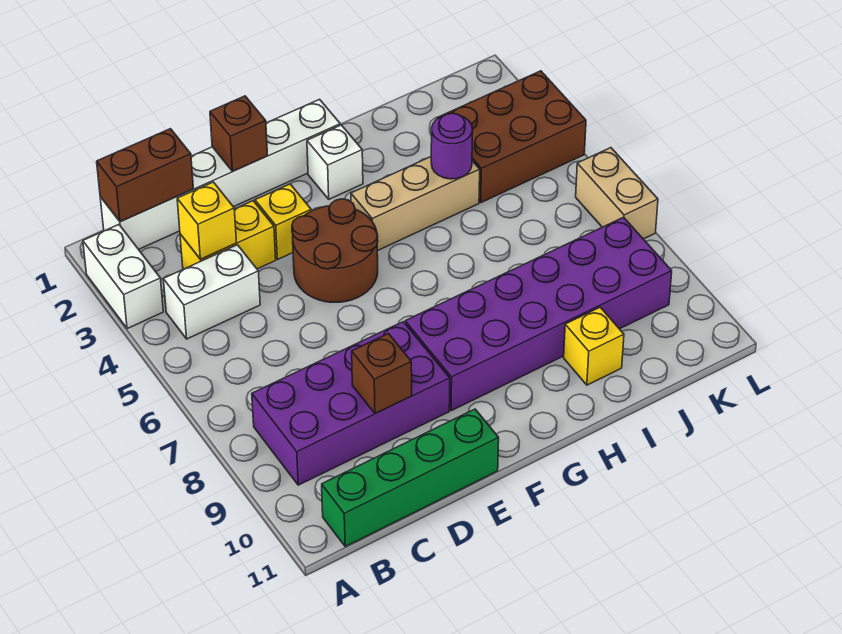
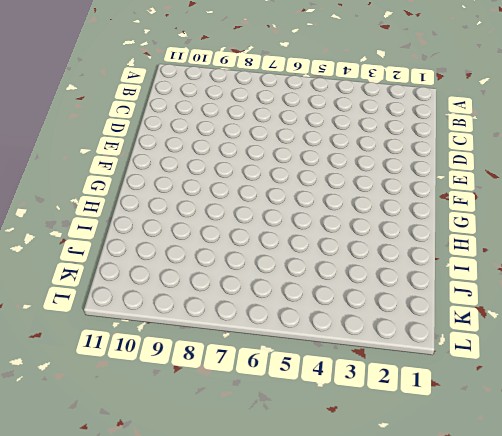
none -> white 1x2 brick [83,225,163,329]
none -> white 1x6 brick [100,99,340,249]
none -> white 1x2 brick [163,245,260,339]

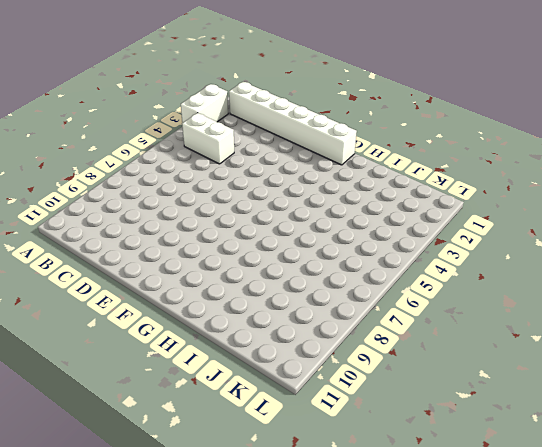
none -> purple 2x4 brick [252,322,450,485]
none -> green 1x4 brick [322,409,499,546]
none -> yellow 1x2 brick [180,201,276,269]

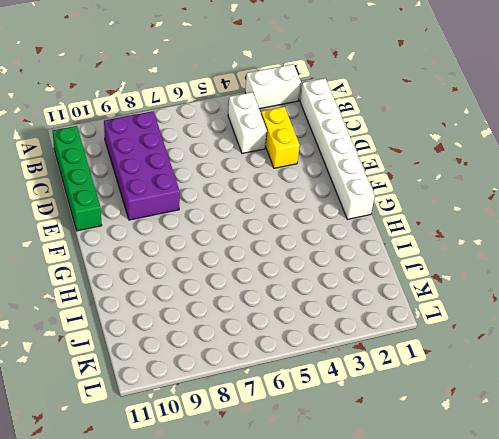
none -> yellow 1x1 brick [255,184,311,260]
none -> brown 2x2 round brick [292,199,378,302]
none -> purple 2x6 brick [405,217,672,411]

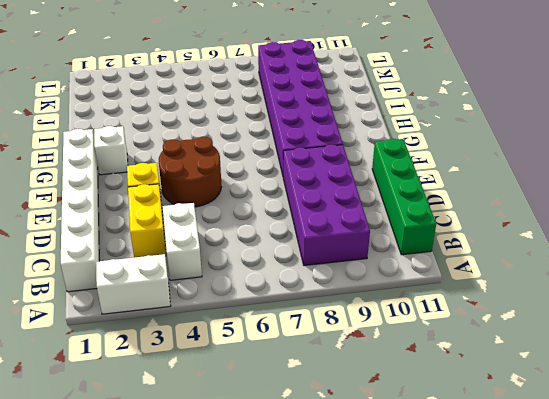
none -> tan 1x3 brick [351,157,480,251]
none -> yellow 1x1 brick [564,307,624,385]
none -> brown 2x3 brick [437,71,586,203]

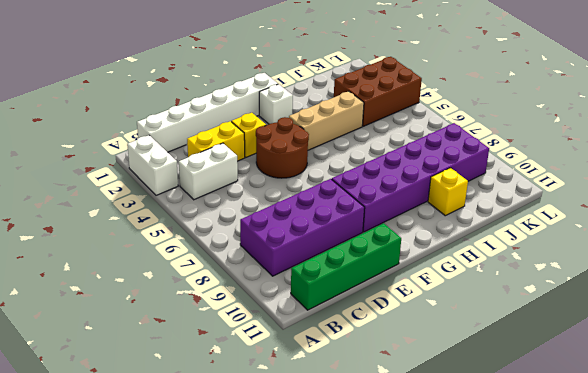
none -> tan 1x2 brick [576,148,658,239]
none -> brown 1x2 brick [97,129,193,222]
none -> yellow 1x1 brick [177,182,236,259]

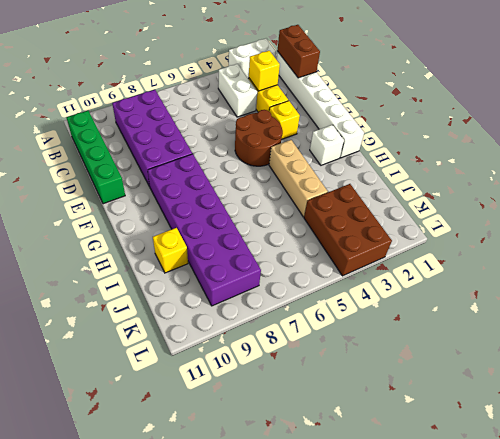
none -> tan 1x2 brick [576,148,658,239]
none -> brown 1x1 brick [352,334,412,414]
none -> brown 1x1 brick [210,96,268,171]

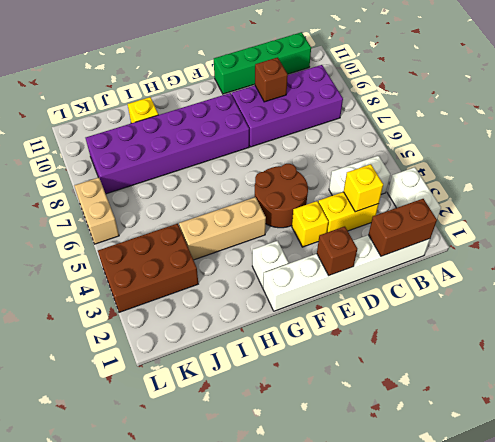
none -> purple 1x1 round brick [431,113,473,179]

